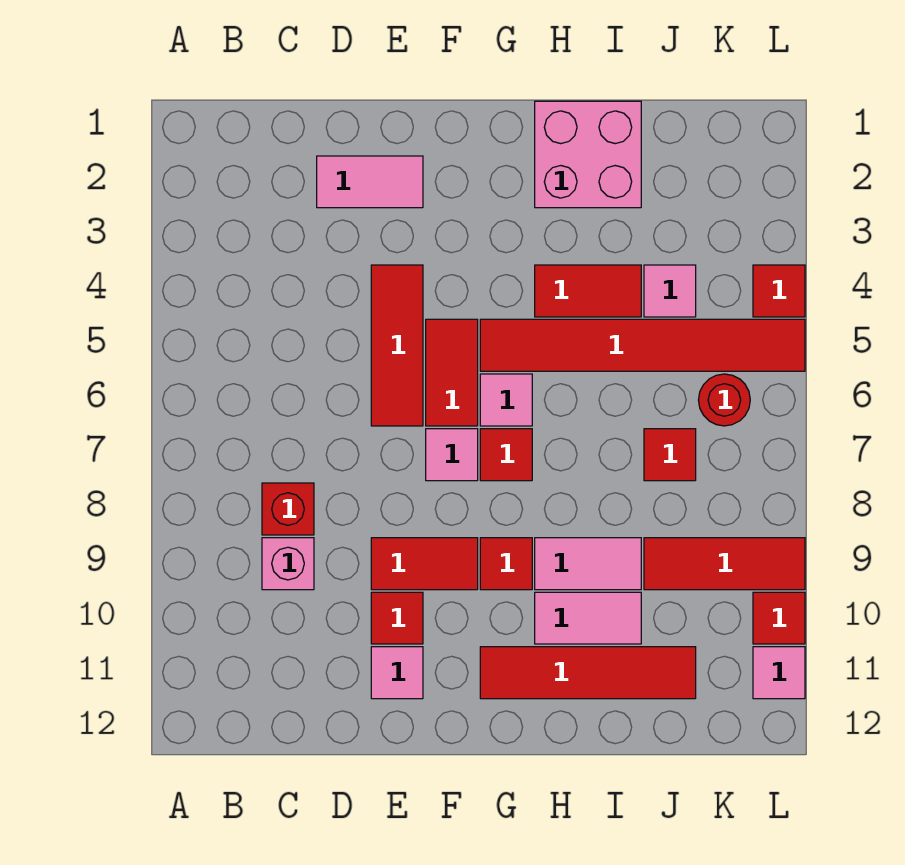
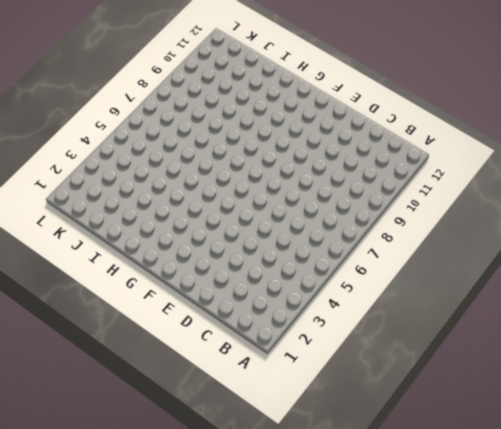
none -> red 1x1 brick [262,483,314,535]
none -> pink 1x1 brick [262,538,314,590]
none -> pink 1x2 tile [317,156,423,208]

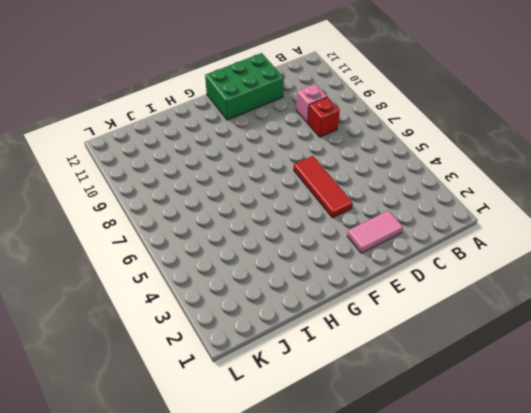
green 2x3 brick [205,53,284,120] -> pink 1x1 tile [371,647,423,699]
none -> red 1x2 tile [371,538,478,590]
none -> red 1x1 tile [371,592,423,644]
none -> red 1x2 tile [426,319,478,426]

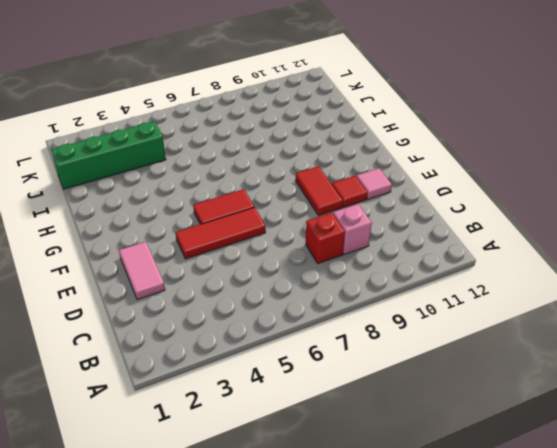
green 1x4 brick [51,121,166,189] -> pink 1x1 tile [644,265,696,317]
none -> pink 1x1 tile [426,429,478,481]
none -> red 1x6 tile [480,319,805,371]
none -> pink 1x1 tile [480,374,532,426]

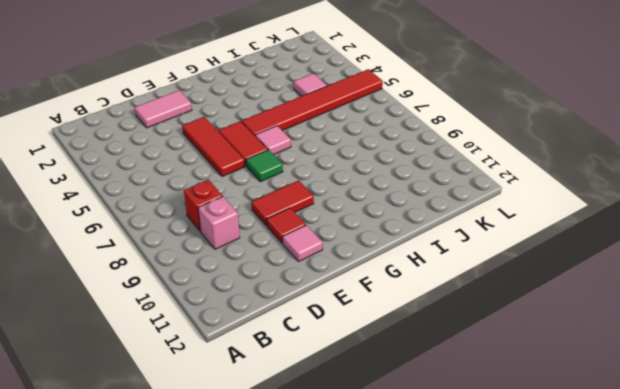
green 1x1 tile [246,150,283,182] -> pink 1x1 tile [426,429,478,481]
none -> red 1x1 tile [480,429,532,481]
none -> red 1x1 tile [480,538,532,590]
none -> red 1x4 tile [480,647,696,699]

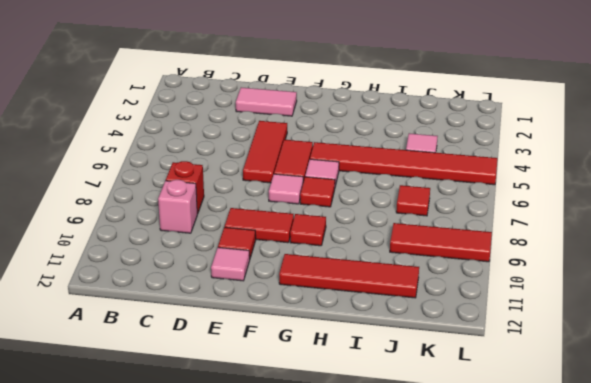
none -> pink 2x2 brick [535,101,641,208]
none -> red 1x2 tile [535,265,641,317]
none -> pink 1x2 tile [535,538,641,590]

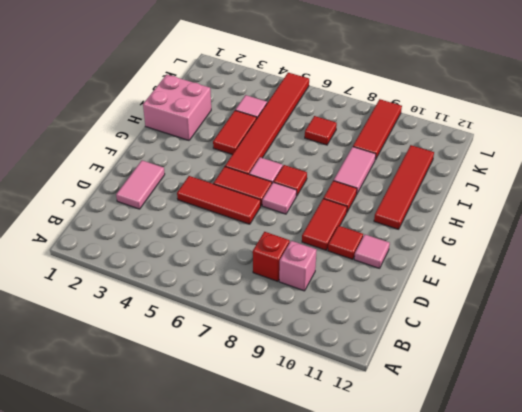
none -> pink 1x2 tile [535,592,641,644]
none -> red 1x1 round brick [699,374,750,426]
none -> red 1x1 tile [753,265,805,317]

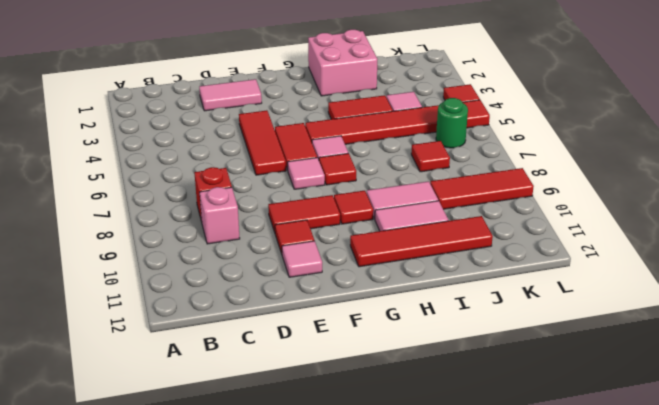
green 1x1 round brick [436,98,468,148] -> red 1x1 round brick [699,374,750,426]
none -> red 1x1 tile [753,592,805,644]
none -> pink 1x1 tile [753,647,805,699]

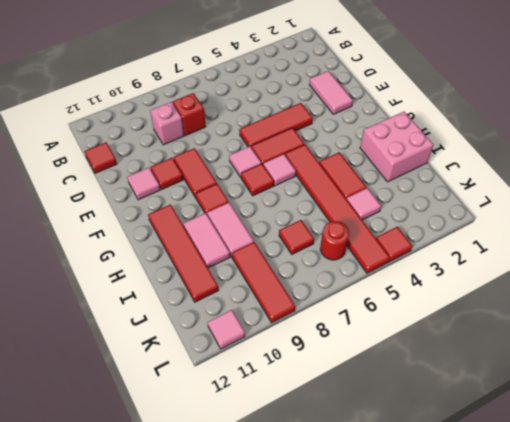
red 1x1 tile [84,142,117,173] -> red 1x1 tile moved to [753,592,805,644]

